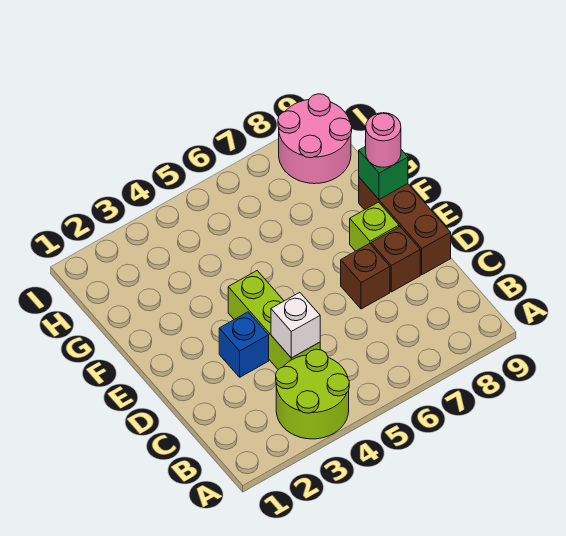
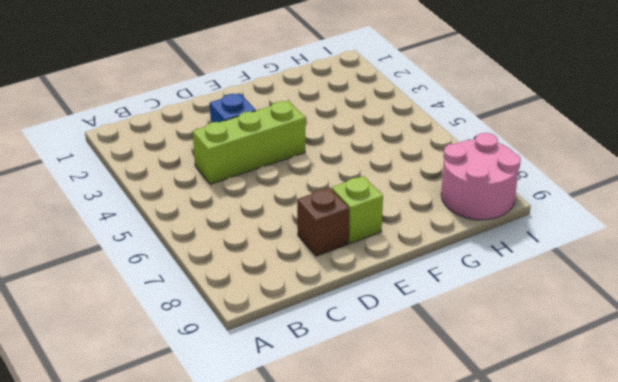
none -> lime 2x2 round brick [276,349,349,439]
none -> brown 1x1 brick [341,244,390,309]

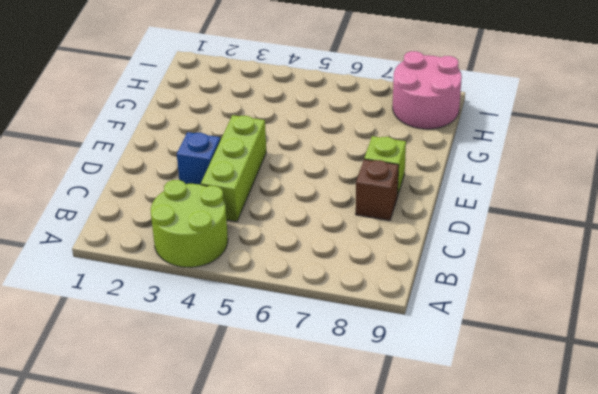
none -> brown 1x1 brick [341,244,390,309]
none -> brown 1x3 brick [359,178,451,275]

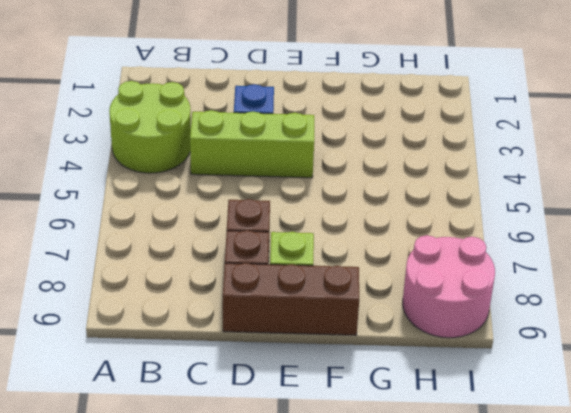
none -> white 1x1 brick [271,292,320,358]
none -> green 1x1 brick [359,146,408,200]

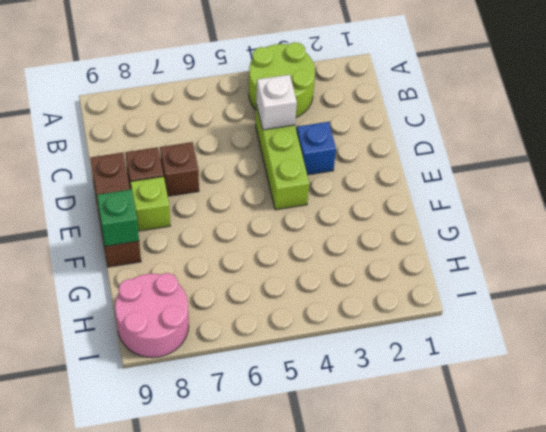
none -> pink 1x1 round brick [366,113,401,167]

